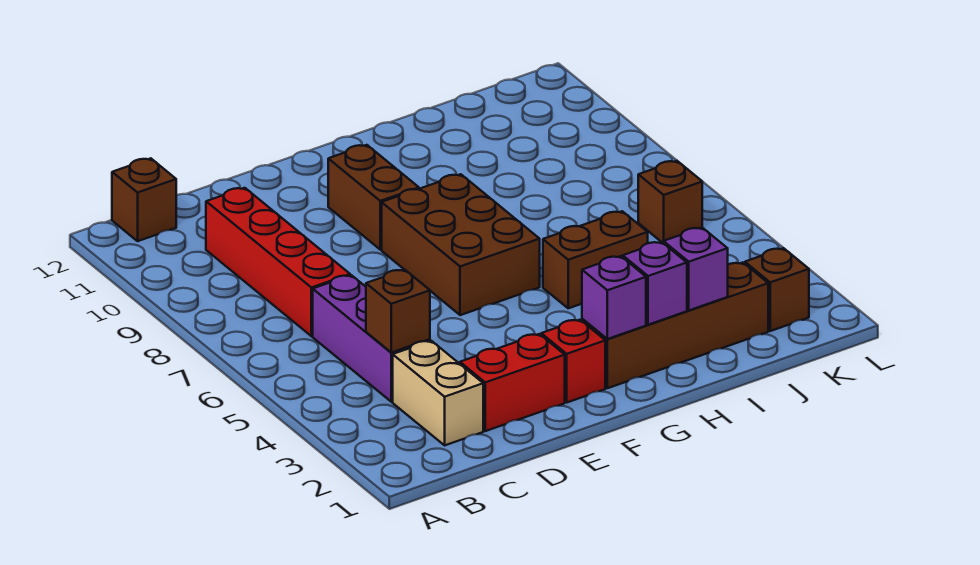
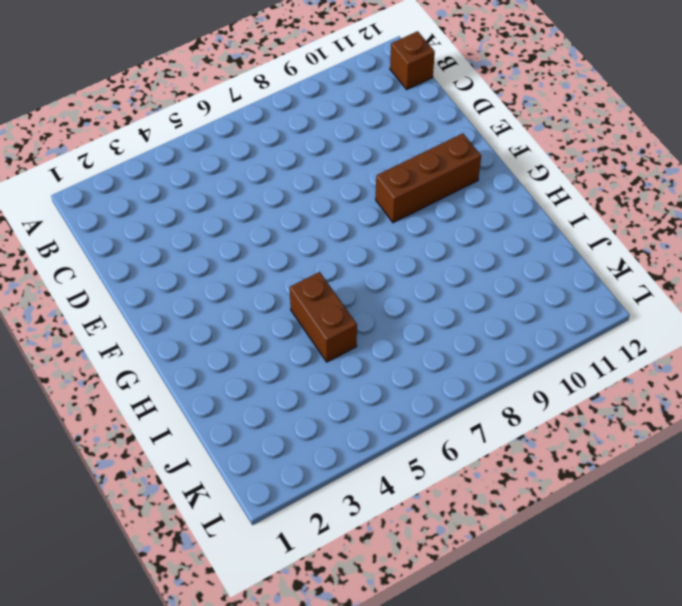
brown 1x3 brick [376,133,481,223] -> brown 1x2 brick [328,145,419,250]
none -> tan 1x2 brick [393,341,483,445]
none -> purple 1x3 brick [313,275,430,402]
none -> red 1x4 brick [206,188,350,336]

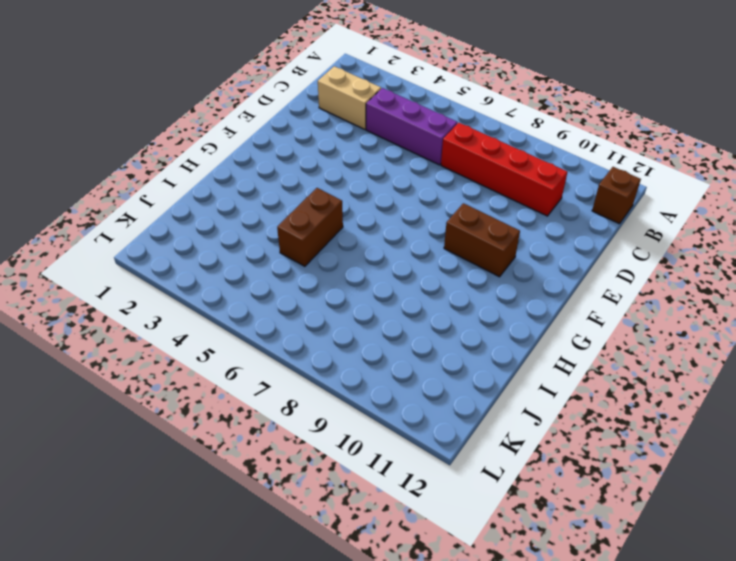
none -> red 1x2 brick [460,334,565,431]
none -> red 1x1 brick [541,320,605,402]
none -> brown 2x3 brick [382,174,540,315]

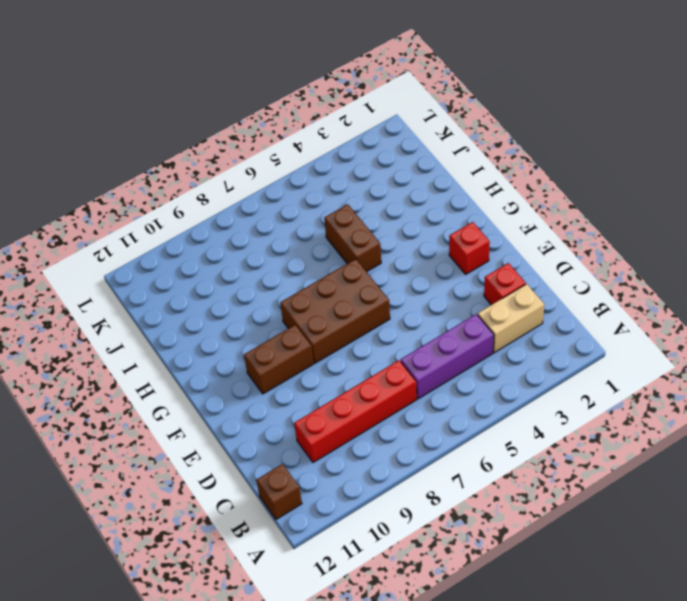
red 1x1 brick [484,263,526,305] -> red 1x2 brick [460,334,565,431]
none -> brown 1x4 brick [582,263,768,388]
none -> brown 1x1 brick [745,248,809,331]
none -> brown 1x1 brick [638,161,702,243]

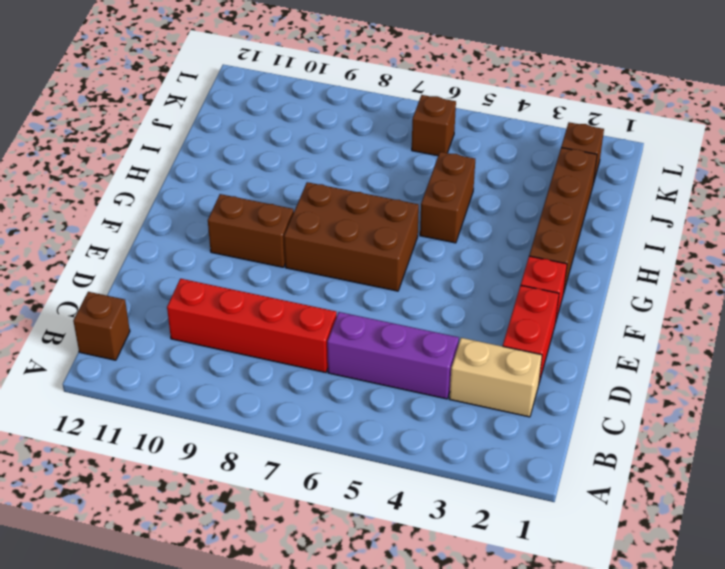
none -> brown 1x1 brick [366,270,430,352]
none -> purple 1x1 brick [582,256,646,339]
none -> purple 1x1 brick [623,242,687,325]

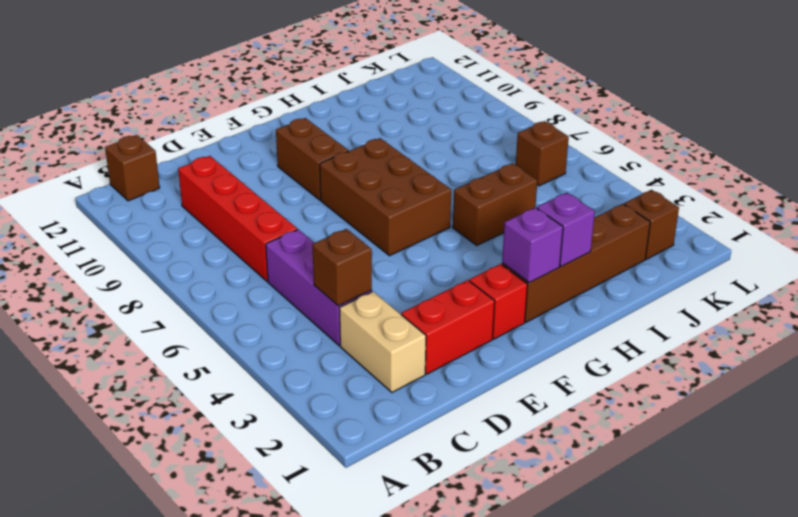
none -> purple 1x1 brick [663,228,728,310]

